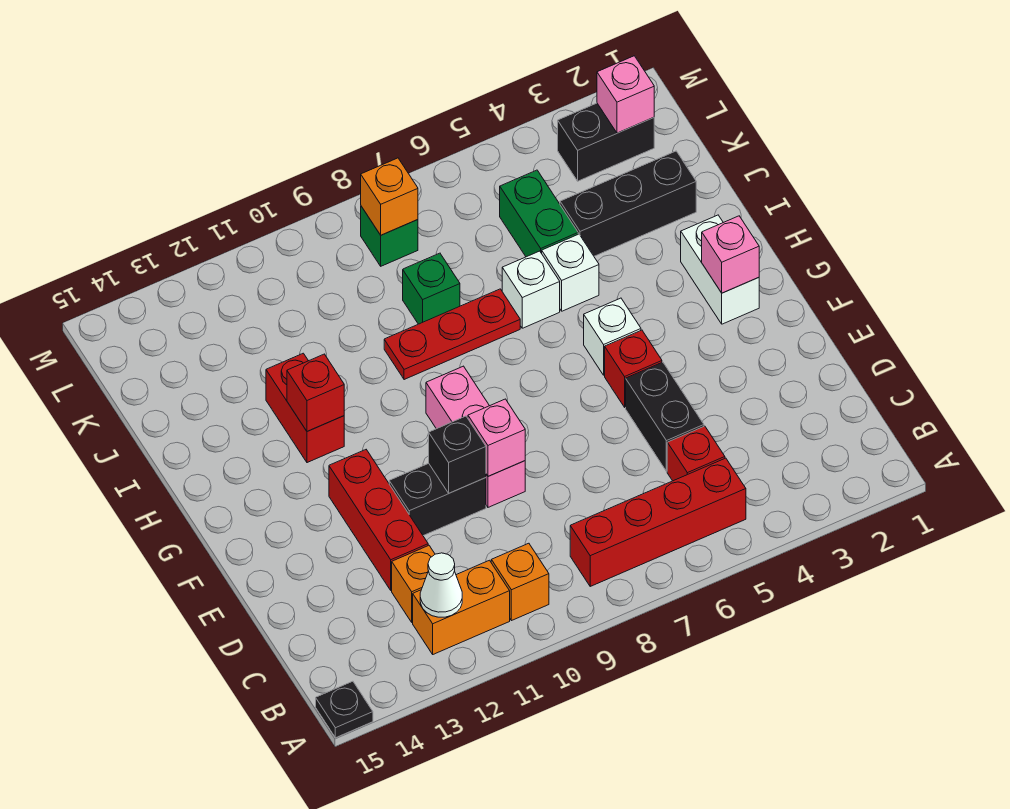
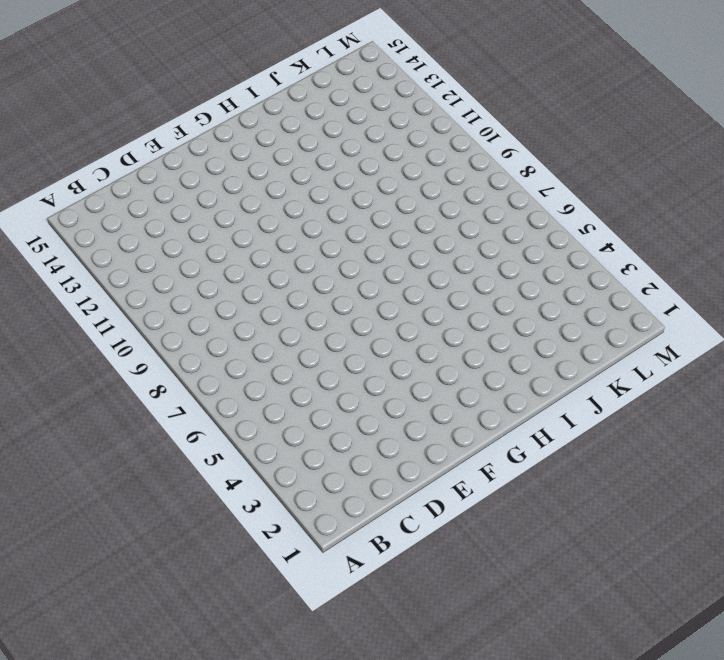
none -> black 1x1 plate [316,681,373,738]
none -> red 1x4 brick [570,458,746,586]
none -> orange 1x1 brick [491,543,549,621]

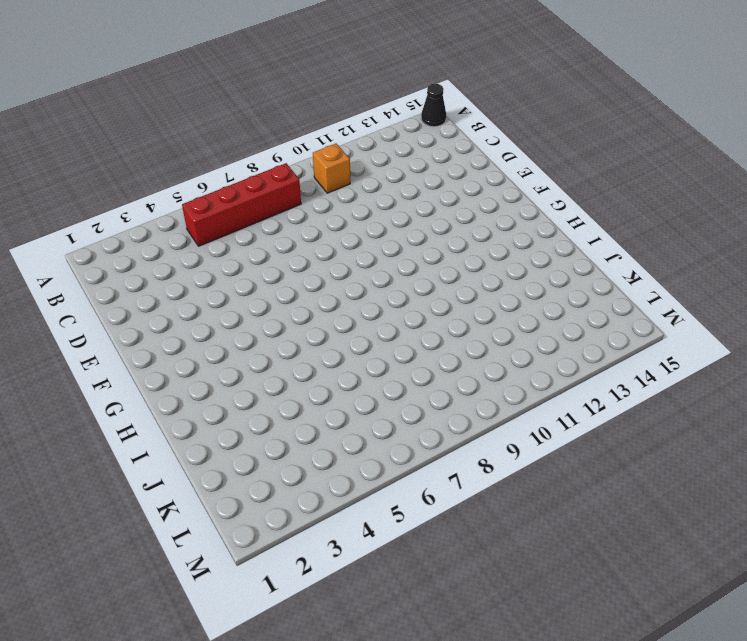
black 1x1 cone [421,84,446,127] -> black 1x1 plate [316,681,373,738]
none -> orange 1x2 brick [413,560,510,654]
none -> red 1x1 brick [667,426,725,481]
none -> orange 1x1 brick [392,545,435,622]

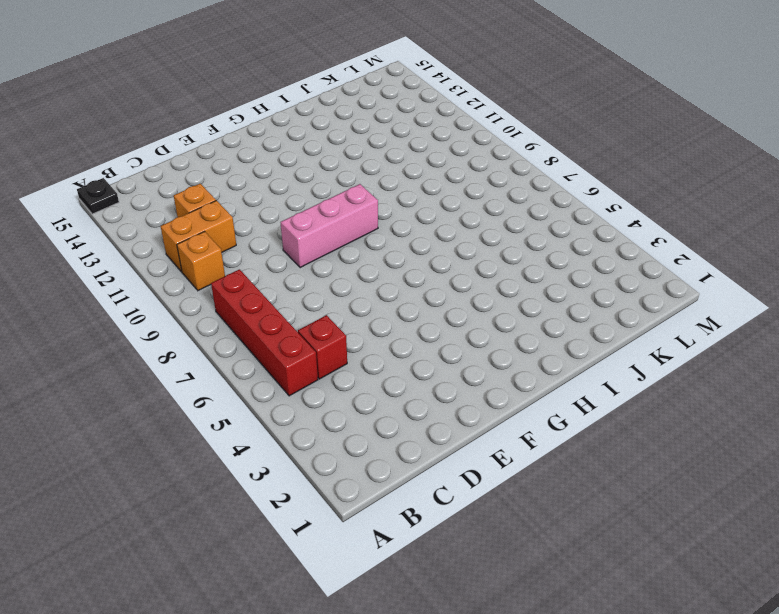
orange 1x2 brick [160,201,236,272] -> orange 1x2 brick turned to [413,560,510,654]
none -> black 1x2 brick [626,362,704,471]
none -> red 1x3 brick [329,450,428,590]
none -> black 1x2 brick [389,463,486,536]

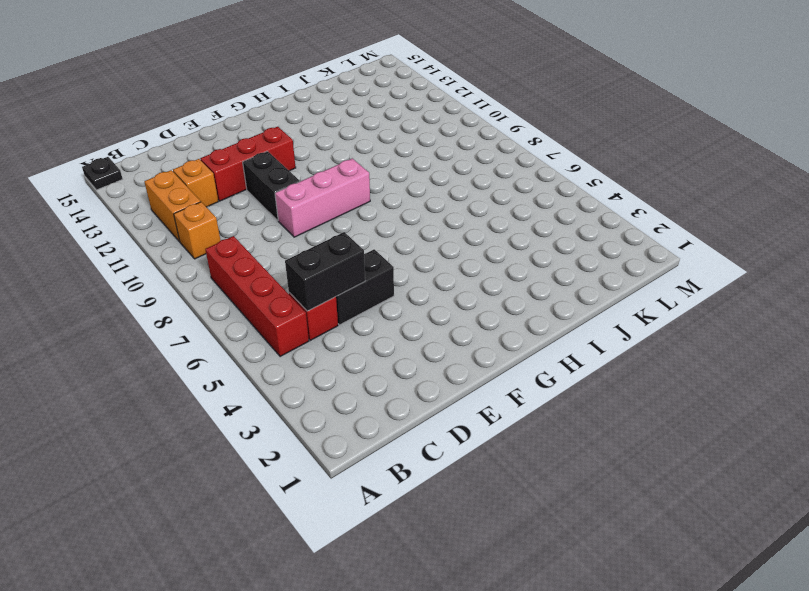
black 1x2 brick [285,232,365,311] -> black 1x2 brick turned to [558,103,654,181]
none -> red 1x1 brick [605,330,662,407]
none -> white 1x2 brick [681,215,759,324]
none -> white 1x1 brick [584,298,641,375]

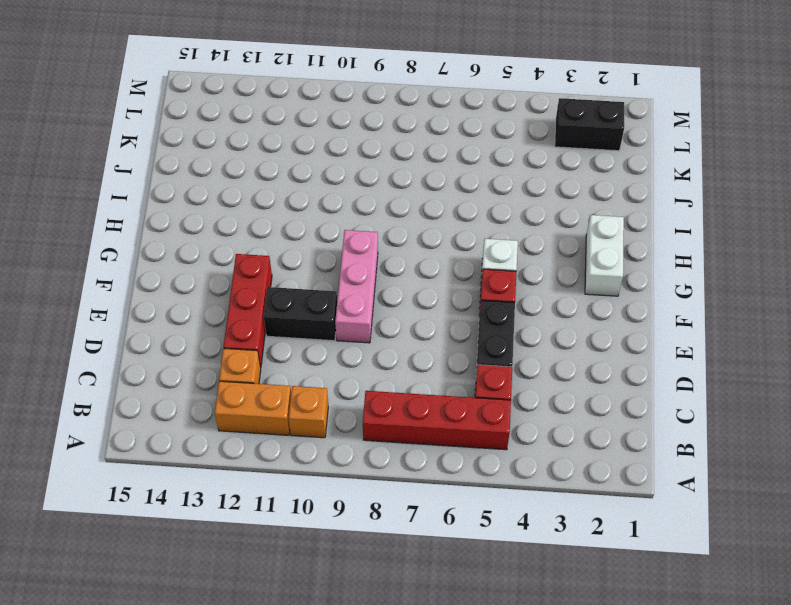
none -> black 1x1 plate [316,681,373,738]
none -> red 1x2 brick [266,353,344,463]
none -> white 1x1 brick [542,234,599,311]

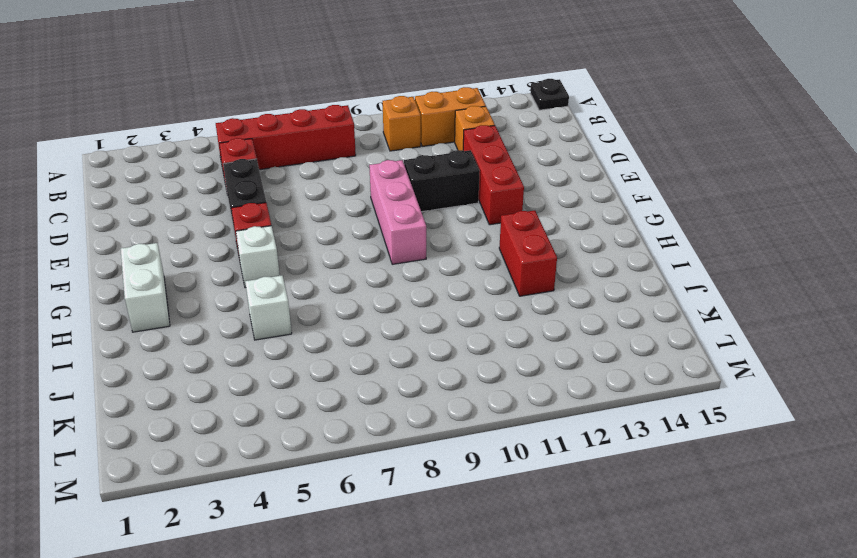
none -> white 1x1 brick [502,251,560,328]
none -> red 1x3 plate [384,289,520,380]
none -> black 1x3 brick [560,151,696,256]

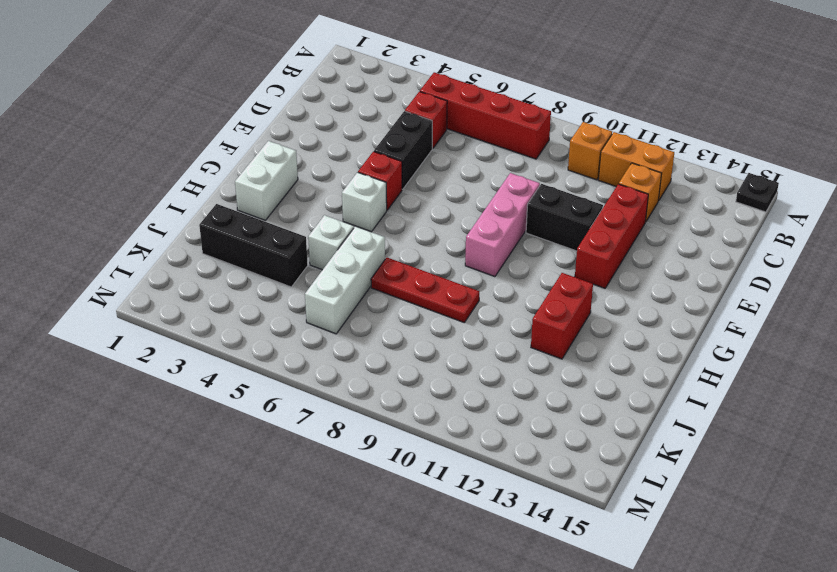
white 1x3 brick [305,226,385,334] -> white 1x1 brick [502,251,560,328]
none -> green 1x2 brick [500,170,578,257]
none -> green 1x1 brick [403,253,460,324]
none -> black 1x2 brick [558,103,654,181]

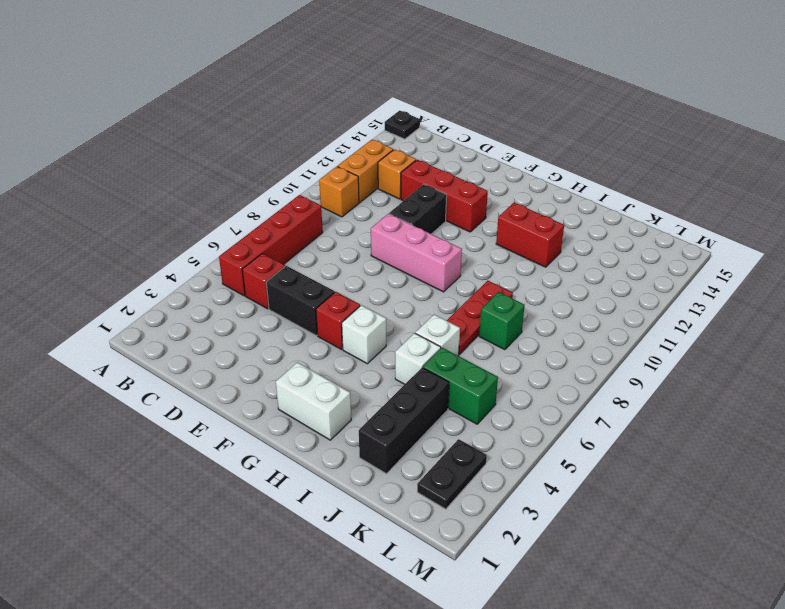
black 1x2 plate [417,439,487,509] -> black 1x2 brick [558,103,654,181]
none -> green 1x1 brick [361,206,418,266]
none -> white 1x1 cone [420,553,462,617]
none -> pink 1x1 brick [468,399,525,476]

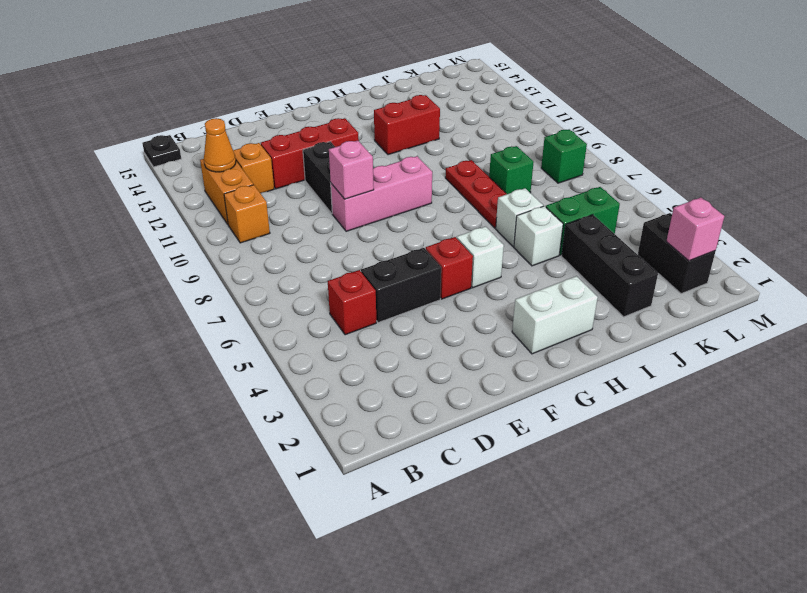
orange 1x1 cone [204,118,236,172] -> white 1x1 cone [420,553,462,617]
none -> red 1x4 brick [570,458,746,586]
none -> black 1x1 brick [429,416,486,493]
none -> pink 1x1 brick [702,216,759,293]

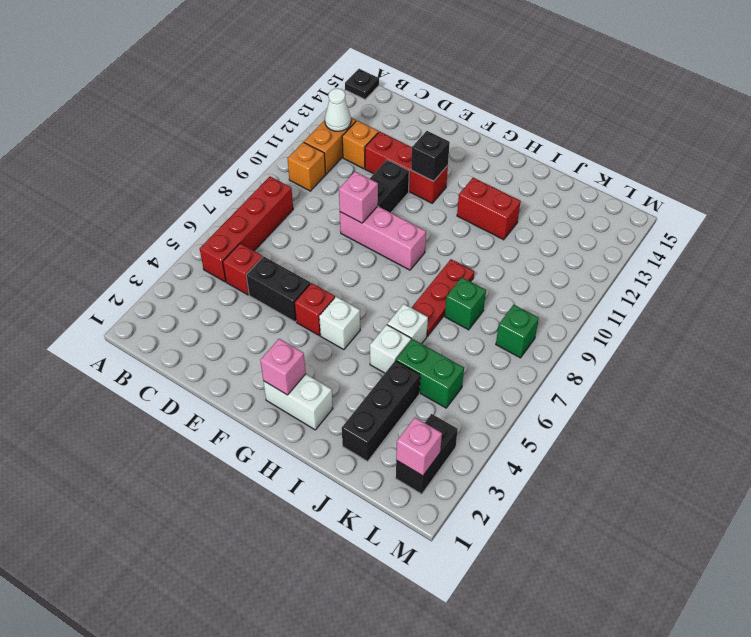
black 1x1 brick [411,131,450,181] -> black 1x1 brick moved to [429,416,486,493]
none -> red 1x1 brick [287,354,344,431]
none -> orange 1x1 brick [361,158,418,235]

